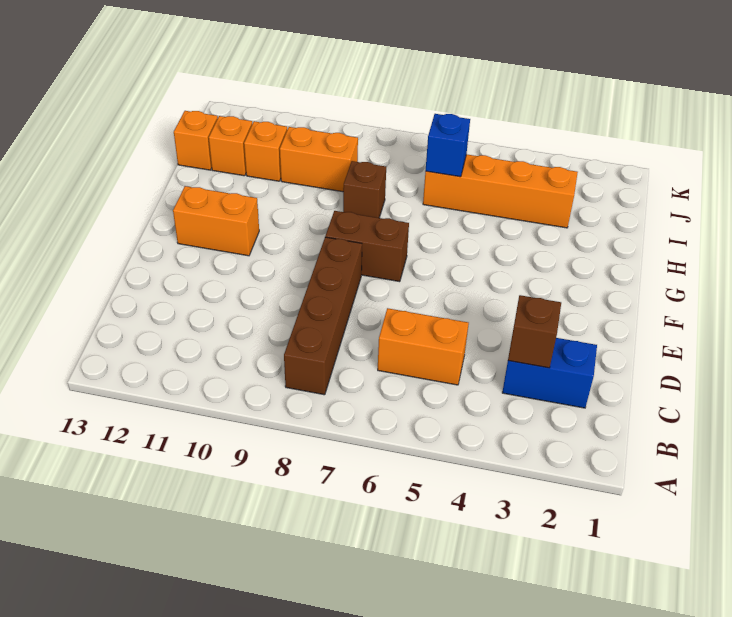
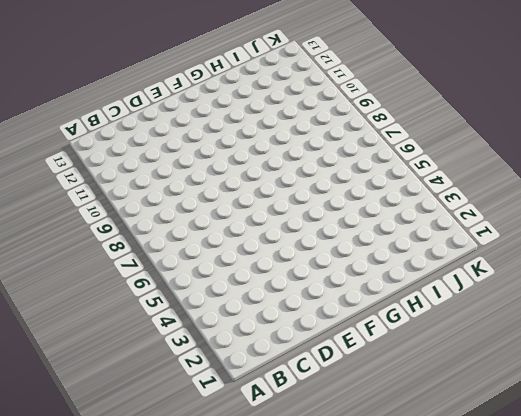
none -> brown 1x4 brick [284,237,362,395]
none -> blue 1x2 brick [502,338,597,408]
none -> orange 1x2 brick [378,308,469,385]

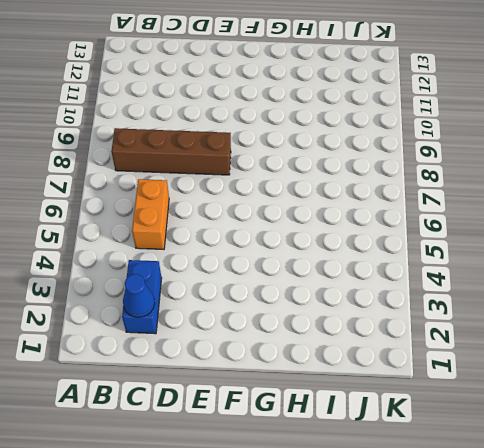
blue 1x1 cone [123,274,155,317] -> none
none -> brown 1x2 brick [325,211,409,282]
none -> orange 1x2 brick [173,186,259,256]
none -> brown 1x1 brick [343,161,386,218]

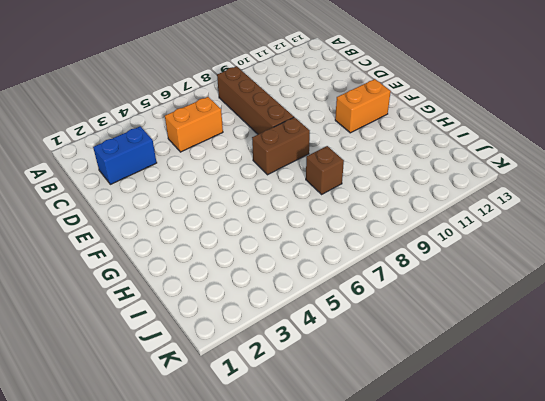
none -> orange 1x4 brick [423,154,578,228]
none -> orange 1x2 brick [280,127,358,192]
none -> orange 1x1 brick [244,121,287,181]

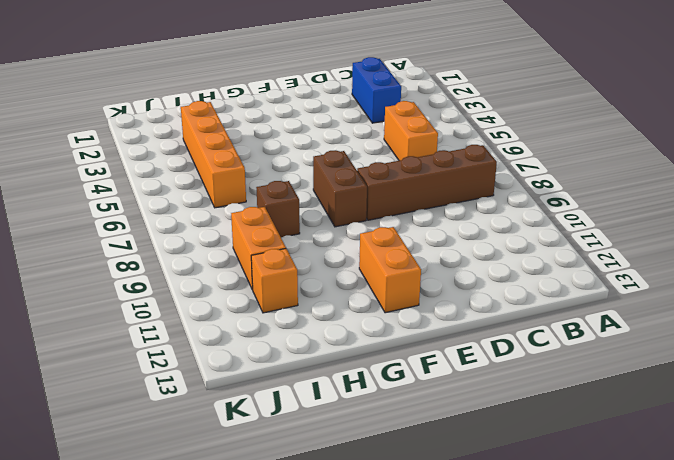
none -> orange 1x1 brick [209,116,252,176]
none -> orange 1x1 brick [174,111,218,170]
none -> brown 1x1 brick [508,295,561,368]

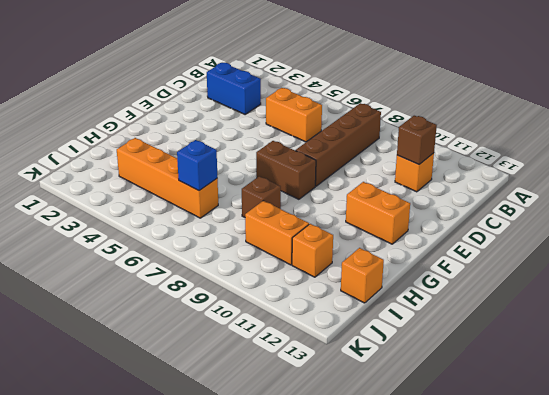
orange 1x1 brick [395,153,434,192] -> orange 1x1 brick moved to [209,116,252,176]
brown 1x1 brick [397,116,437,164] -> brown 1x1 brick moved to [508,295,561,368]

